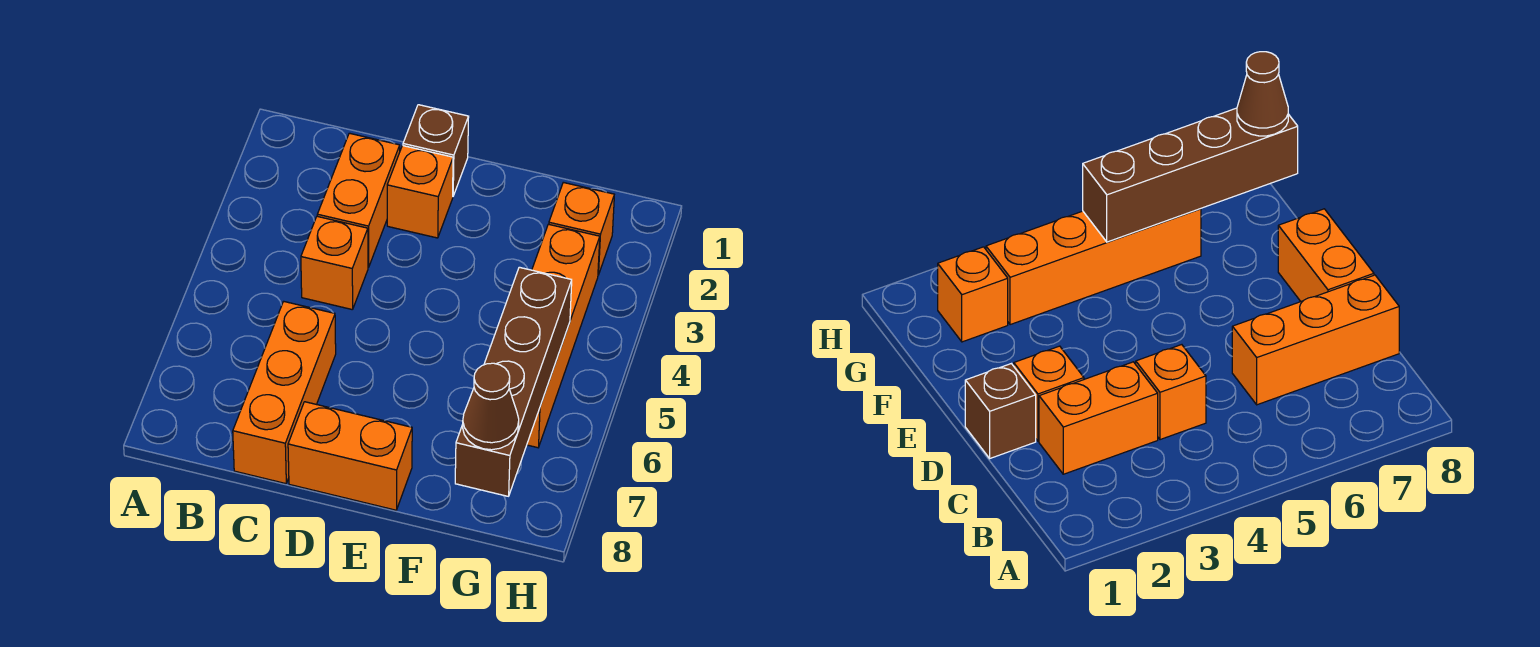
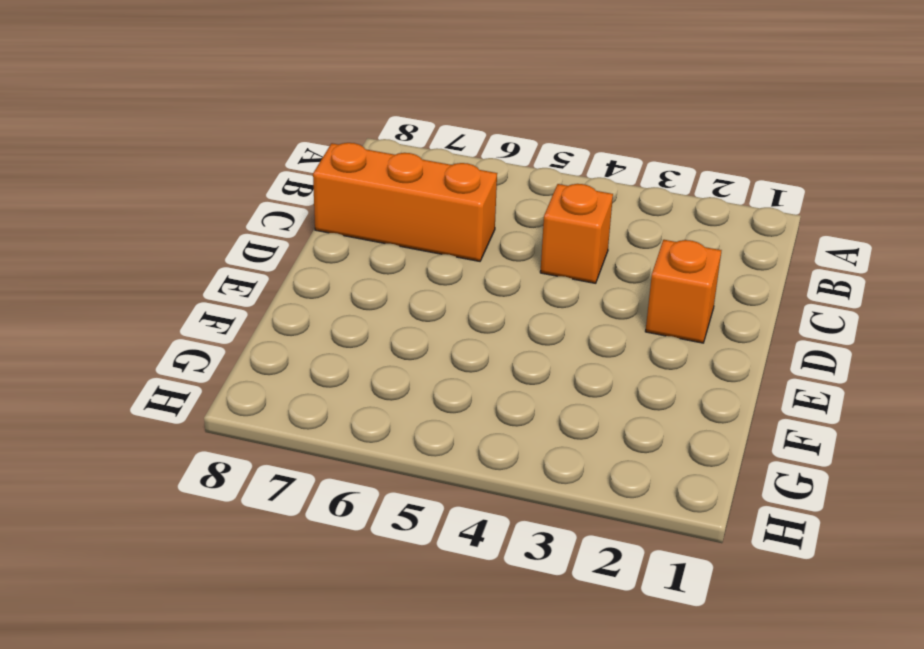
none -> orange 1x2 brick [317,133,400,267]
none -> brown 1x1 brick [403,105,469,196]

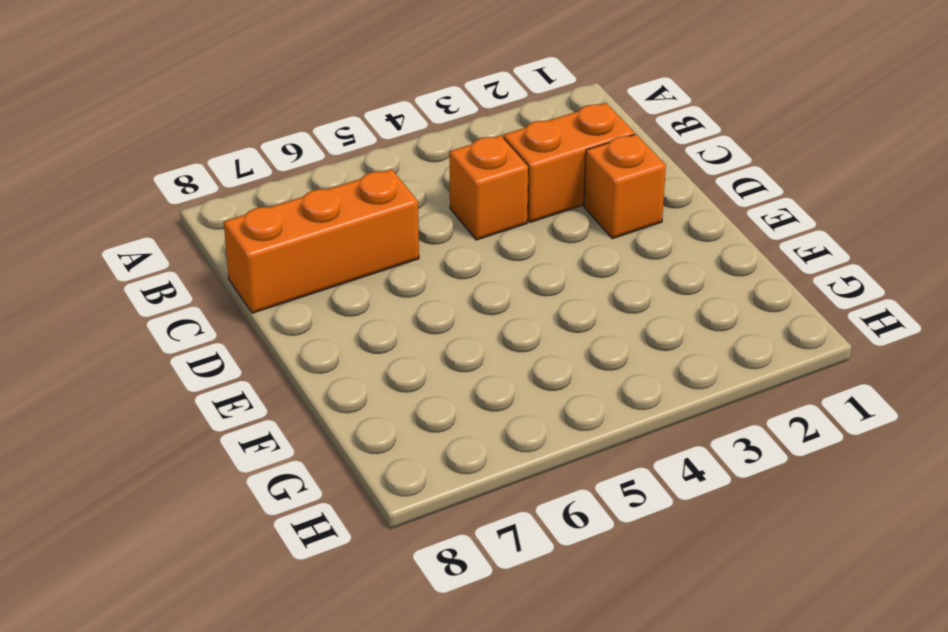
none -> brown 1x1 brick [403,105,469,196]
none -> orange 1x2 brick [288,402,412,510]

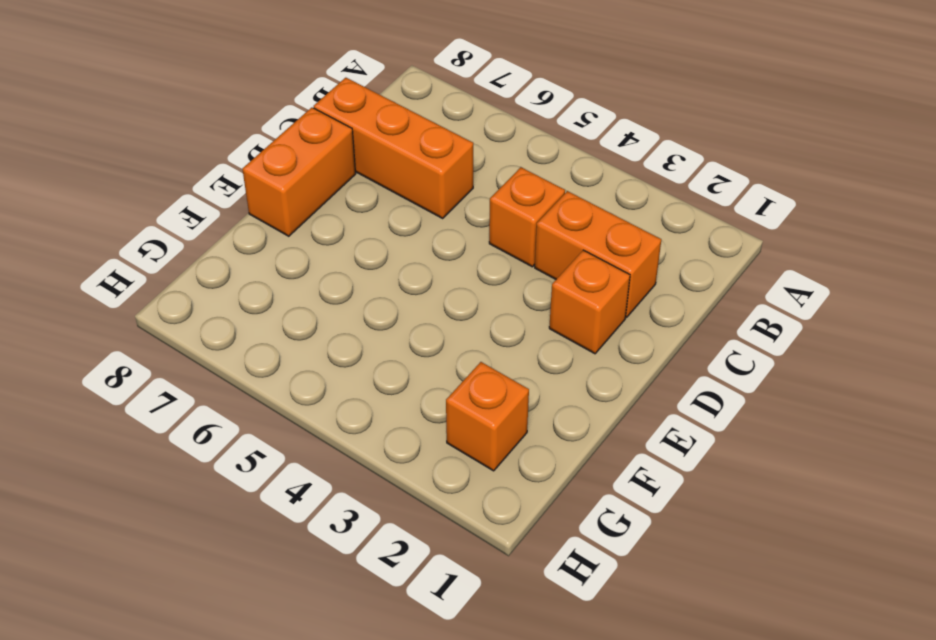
none -> brown 1x1 brick [403,105,469,196]
none -> orange 1x4 brick [527,224,600,448]

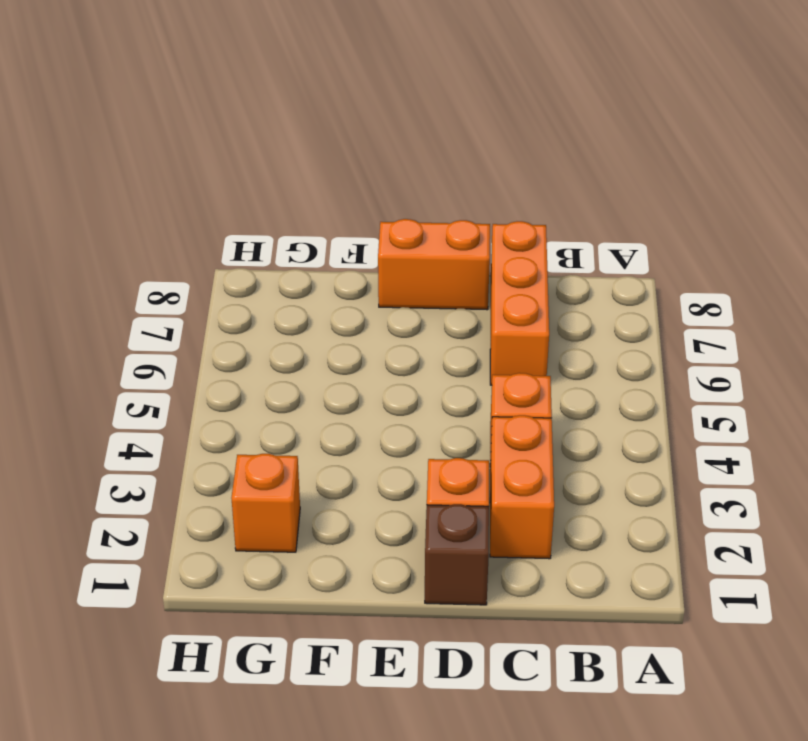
none -> orange 1x4 brick [527,224,600,448]
none -> brown 1x4 brick [455,267,572,496]

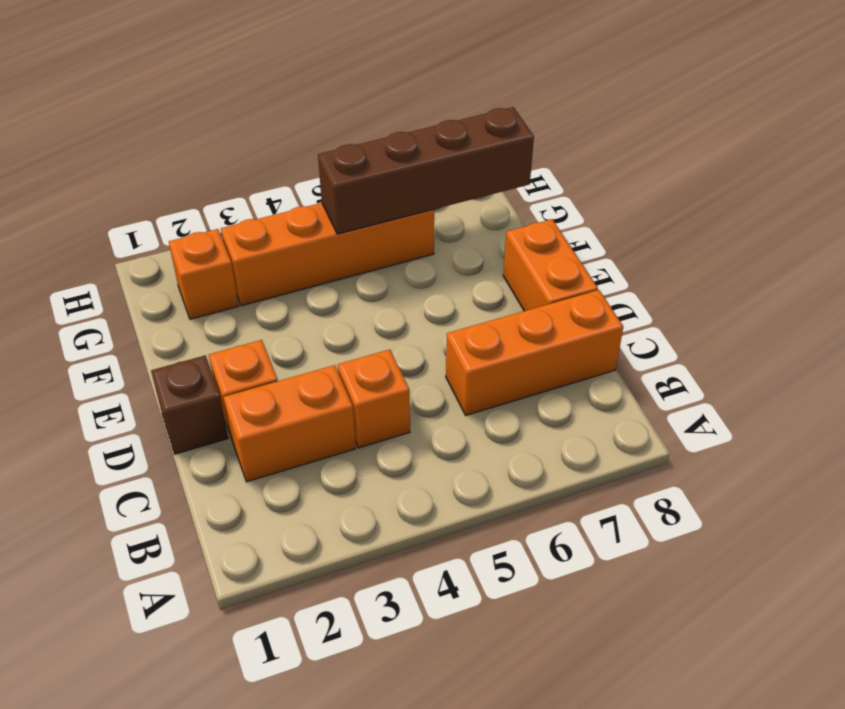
none -> brown 1x1 cone [463,363,519,450]

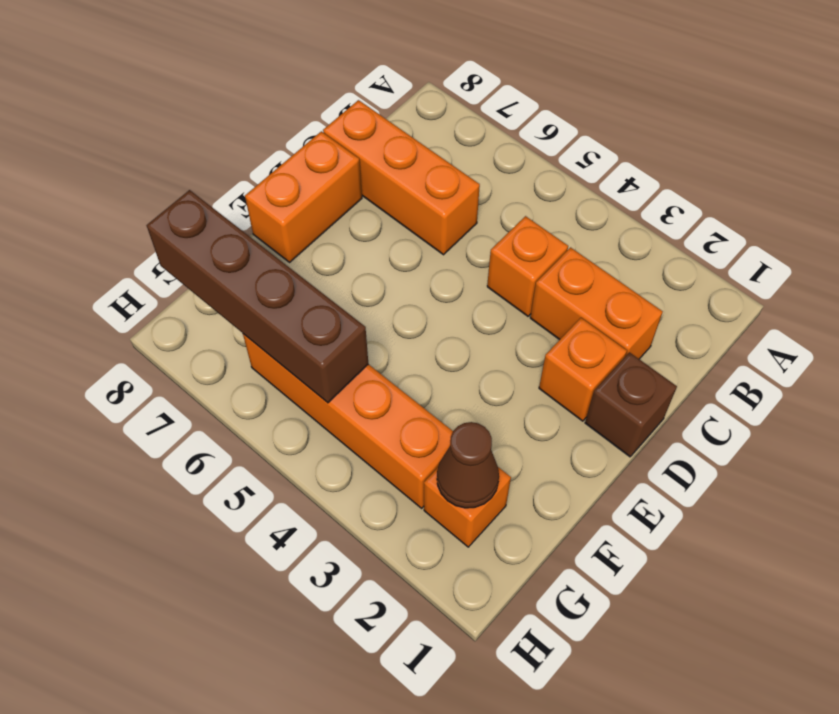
brown 1x1 cone [437,422,499,508] -> brown 1x1 cone moved to [463,363,519,450]

